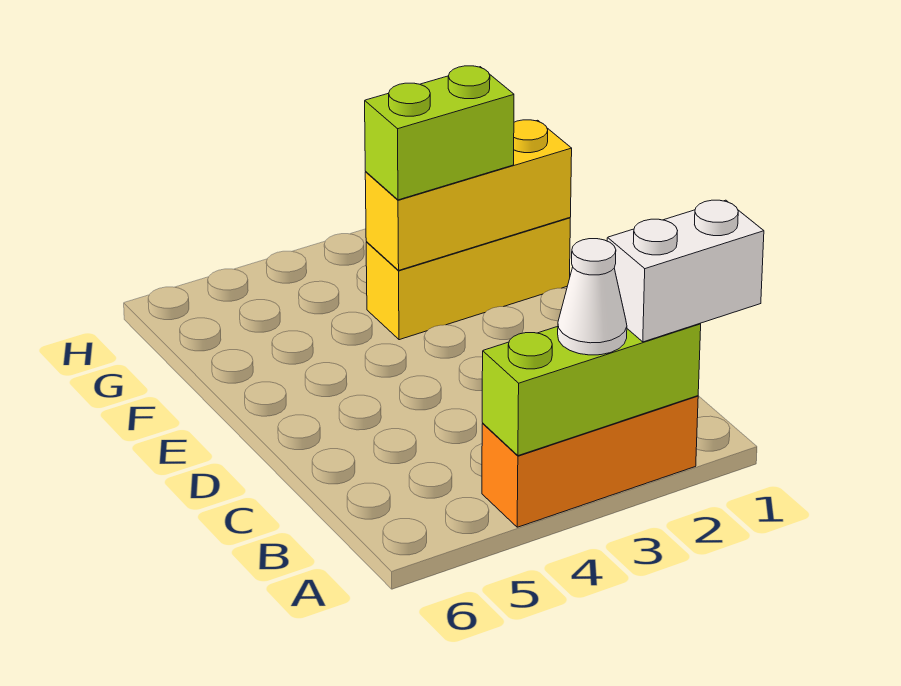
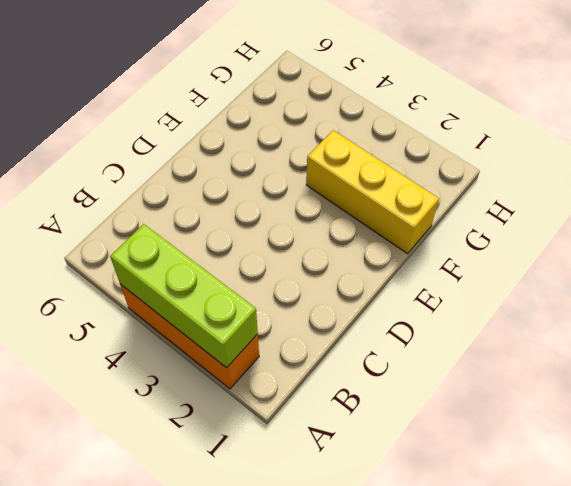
none -> yellow 1x3 brick [365,120,572,270]
none -> white 1x2 brick [607,200,764,342]

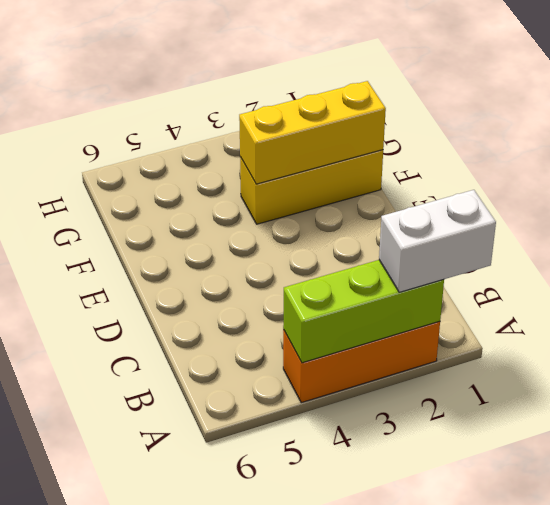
none -> white 1x1 cone [558,239,627,355]
none -> lime 1x2 brick [365,66,514,200]

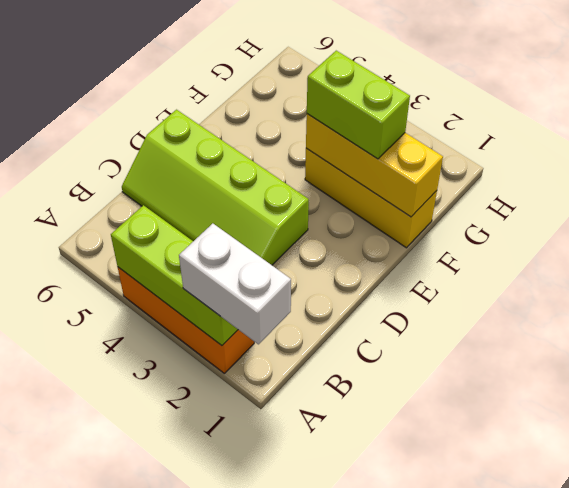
lime 2x4 slope [122,110,309,265] -> none
none -> white 1x1 cone [558,239,627,355]

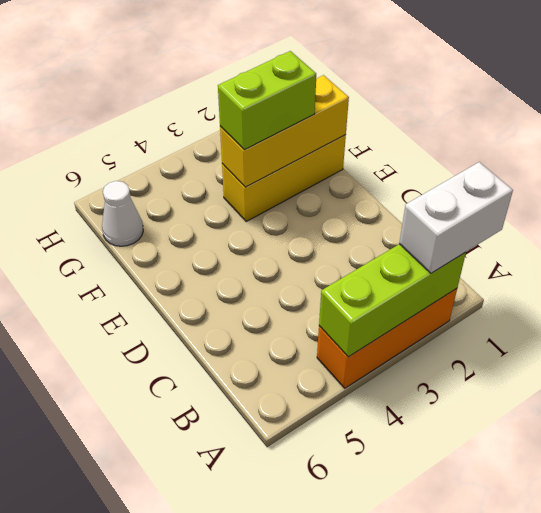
white 1x1 cone [102,181,143,246] -> white 1x1 cone moved to [558,239,627,355]

